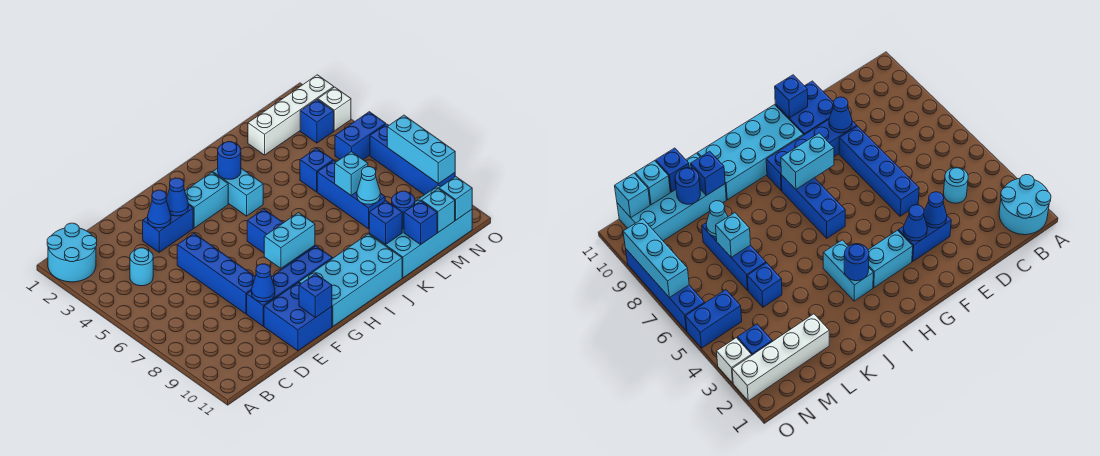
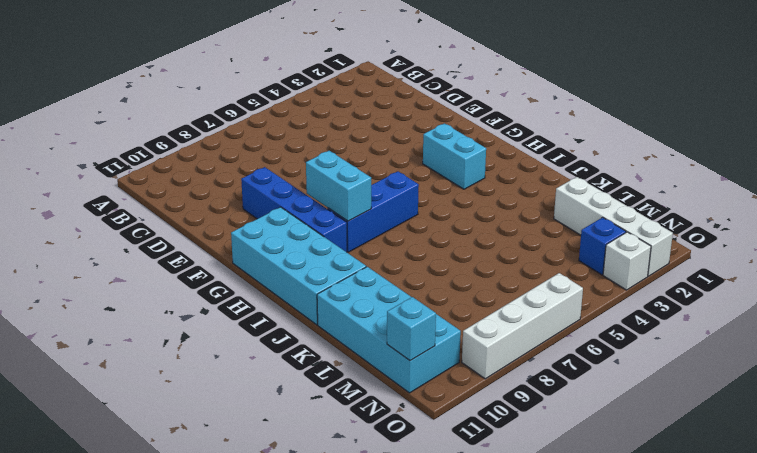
white 1x4 brick [462,273,583,379] -> blue 1x4 brick [370,124,455,195]
none -> cyan 2x2 round brick [47,223,97,282]
none -> cyan 1x1 round brick [130,248,153,286]
none -> blue 1x2 brick [143,205,193,252]
none -> blue 1x4 brick [177,233,255,314]

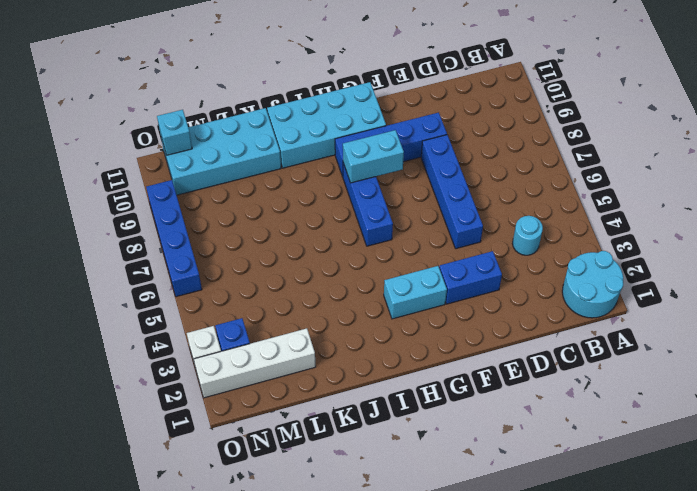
none -> blue 2x2 brick [264,283,332,351]
none -> cyan 1x2 brick [213,168,263,216]
none -> blue 1x1 brick [300,148,333,192]
none -> blue 1x3 brick [317,161,385,229]

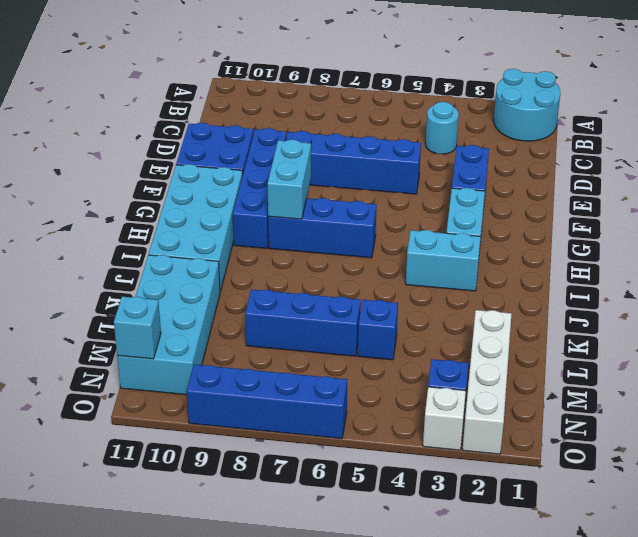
none -> blue 1x2 brick [335,112,386,160]
none -> blue 1x1 cone [148,190,171,228]
none -> blue 1x1 cone [252,264,275,302]
none -> blue 1x1 cone [166,178,188,216]

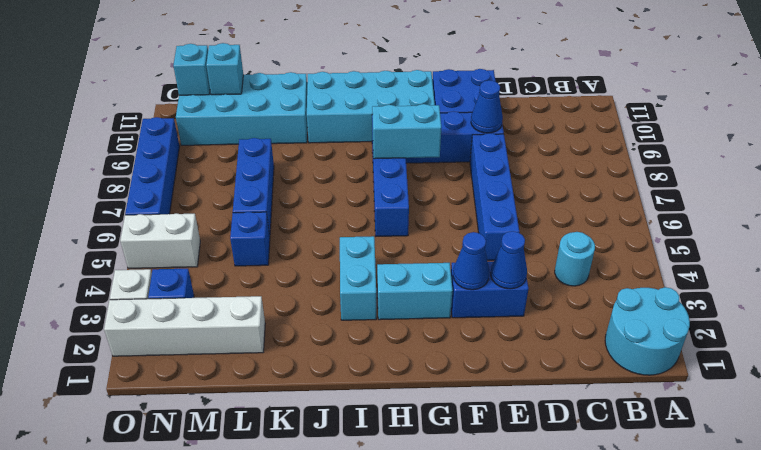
white 1x2 brick [120,213,200,268] -> blue 1x2 brick [335,112,386,160]
none -> blue 1x1 brick [299,274,332,318]
none -> blue 1x1 round brick [218,142,241,179]
none -> blue 1x1 brick [369,201,402,245]
none -> cyan 1x1 brick [335,152,368,195]

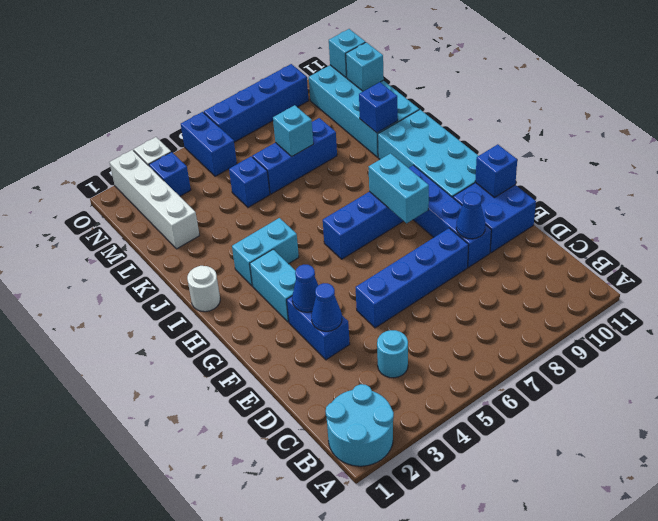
white 1x1 round brick [187,266,220,312] -> none
none -> blue 1x1 round brick [218,142,241,179]
none -> cyan 1x1 cone [357,167,380,204]
none -> blue 1x1 round brick [392,191,415,229]
none -> blue 1x1 brick [404,201,437,245]

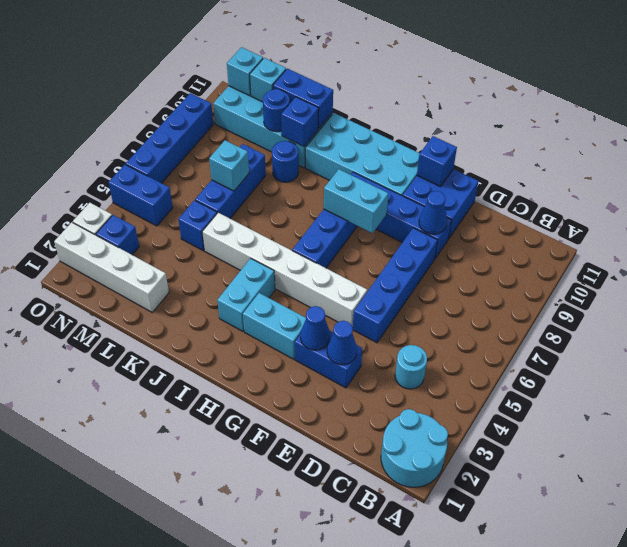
white 1x6 brick [202,213,367,327] -> none
blue 1x1 round brick [272,141,299,182] -> blue 1x1 round brick moved to [218,142,241,179]
blue 1x2 brick [273,68,333,129] -> blue 1x1 brick [404,201,437,245]
none -> cyan 1x1 cone [357,167,380,204]
none -> cyan 1x3 brick [387,115,455,184]

